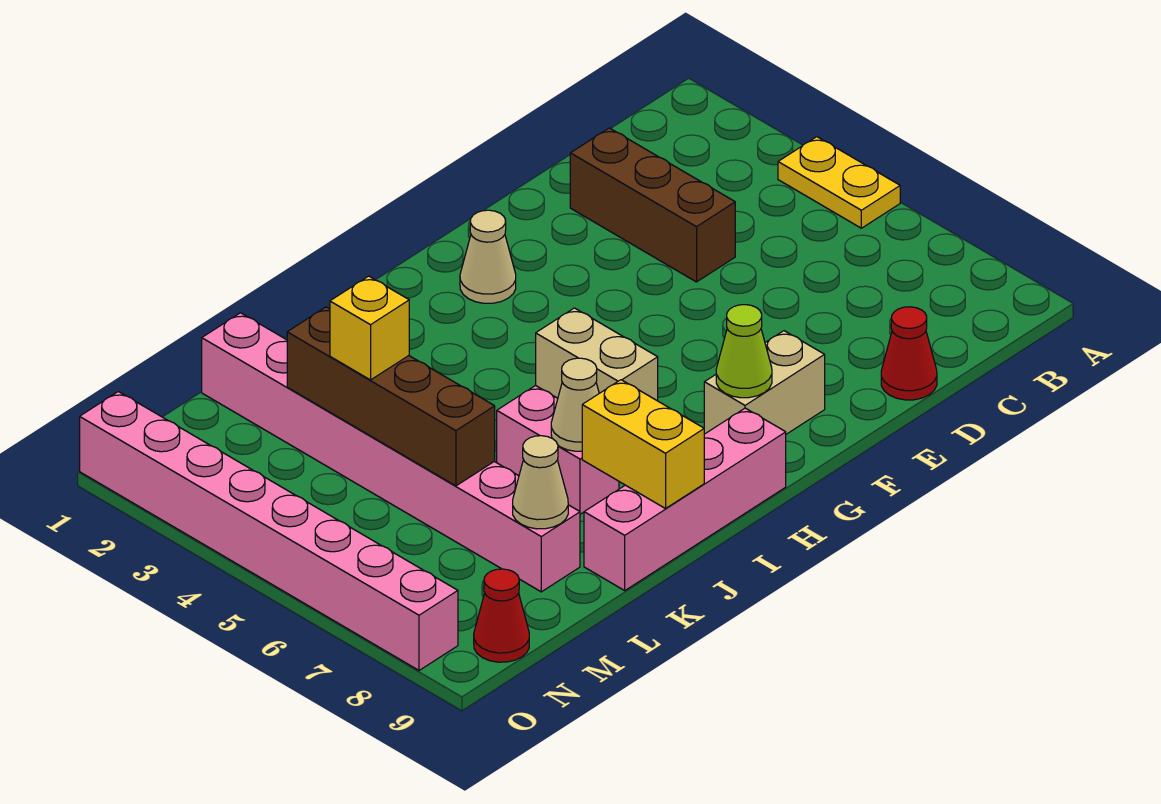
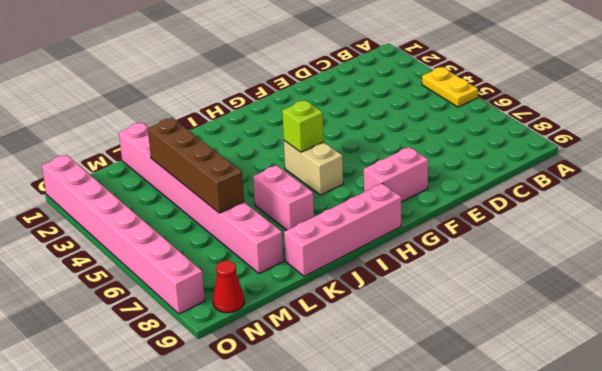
pink 1x2 brick [364,147,428,201] -> tan 1x2 brick [704,331,825,434]
lime 1x1 brick [282,100,324,152] -> none
none -> brown 1x3 brick [570,128,735,282]
none -> red 1x1 cone [881,307,937,400]
none -> tan 1x1 cone [460,210,516,303]

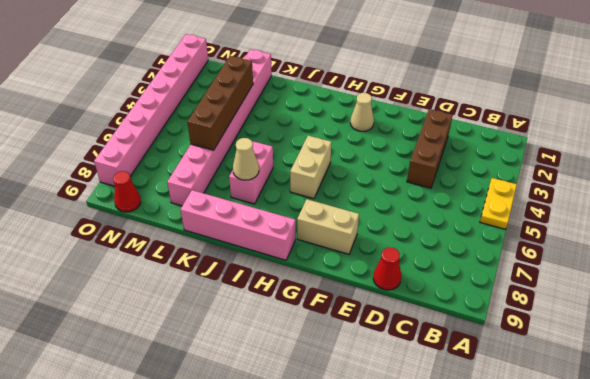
none -> lime 1x1 cone [716,305,772,398]
none -> yellow 1x2 brick [582,380,704,508]
none -> tan 1x1 cone [513,436,568,529]

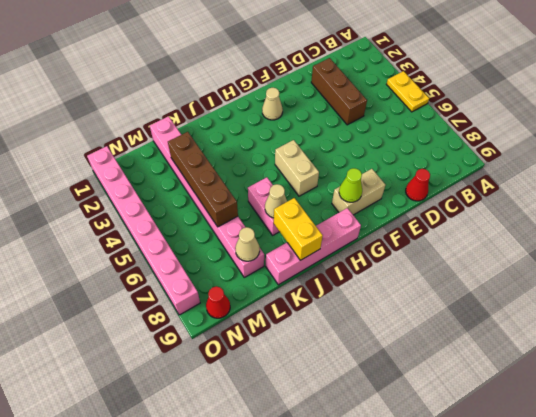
none -> yellow 1x1 brick [330,276,409,380]

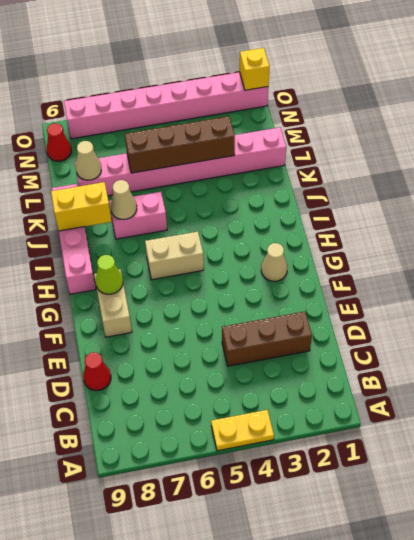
yellow 1x1 brick [240,48,270,90] -> yellow 1x1 brick moved to [330,276,409,380]

